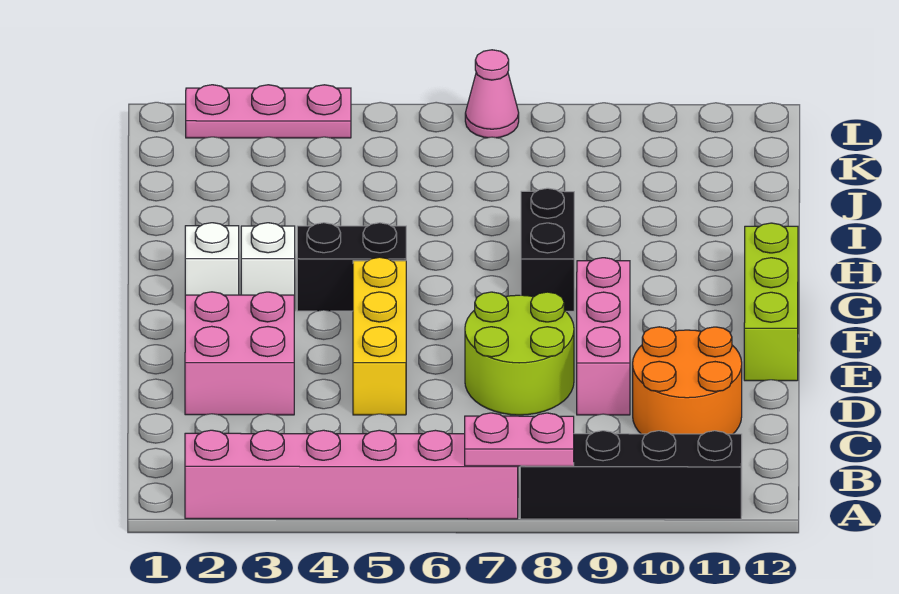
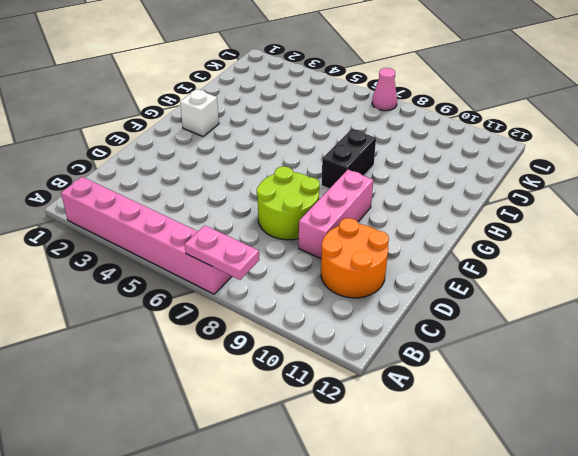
none -> black 1x4 brick [520,431,742,519]
none -> pink 2x2 brick [185,292,294,415]
none -> yellow 1x3 brick [353,257,406,415]

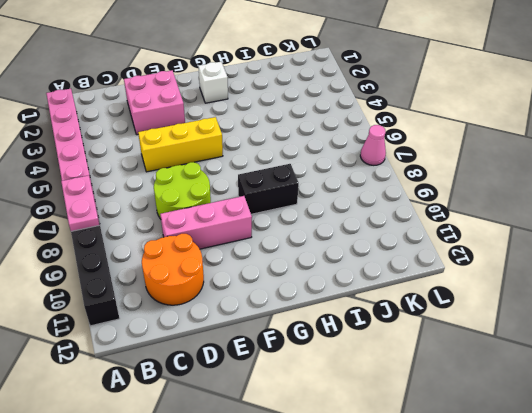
none -> lime 1x3 brick [744,223,798,381]
none -> white 1x1 brick [241,223,295,311]
none -> black 1x2 brick [297,223,406,311]

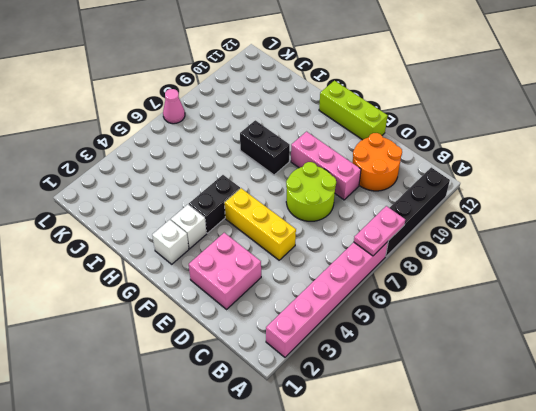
none -> pink 1x3 plate [186,85,351,138]

